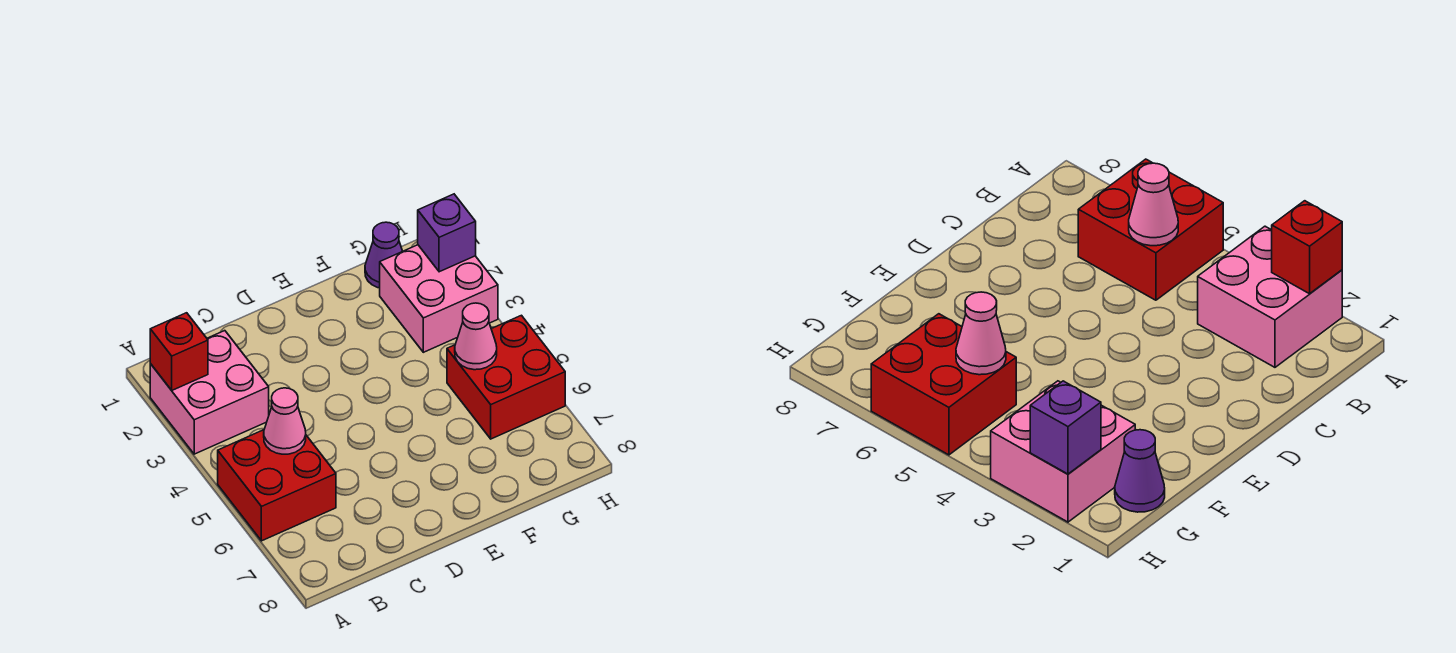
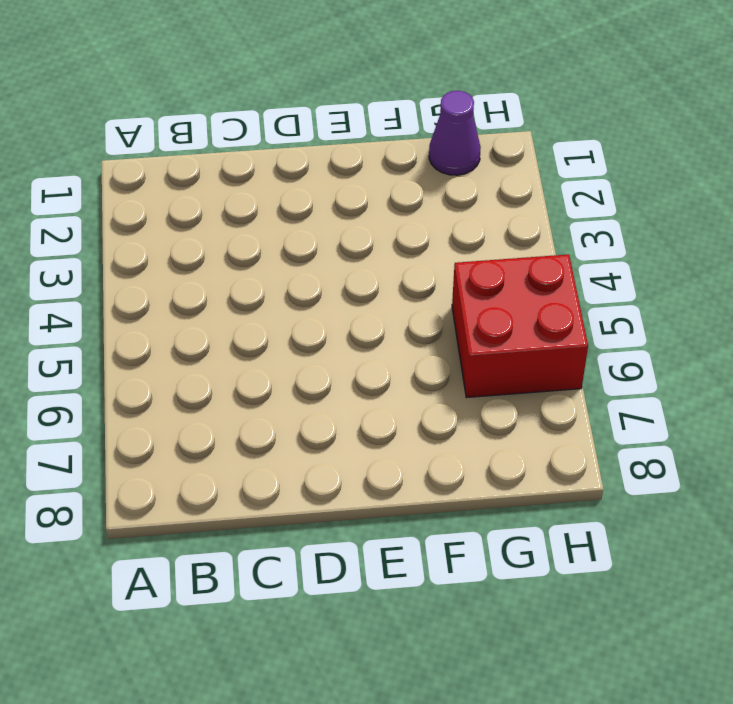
none -> pink 2x2 brick [150,331,269,454]
none -> red 2x2 brick [218,430,336,541]

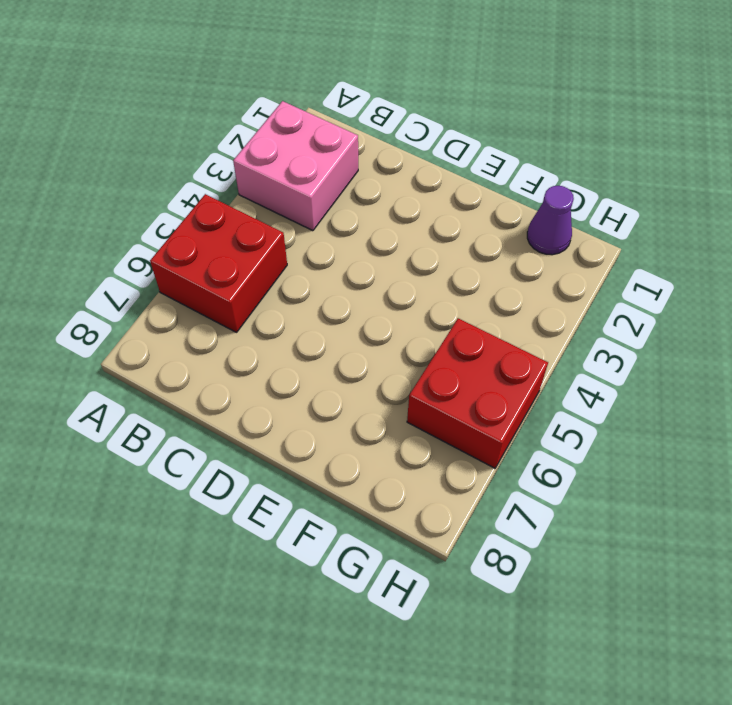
none -> pink 2x2 brick [380,245,498,352]
none -> red 1x1 brick [150,313,208,390]

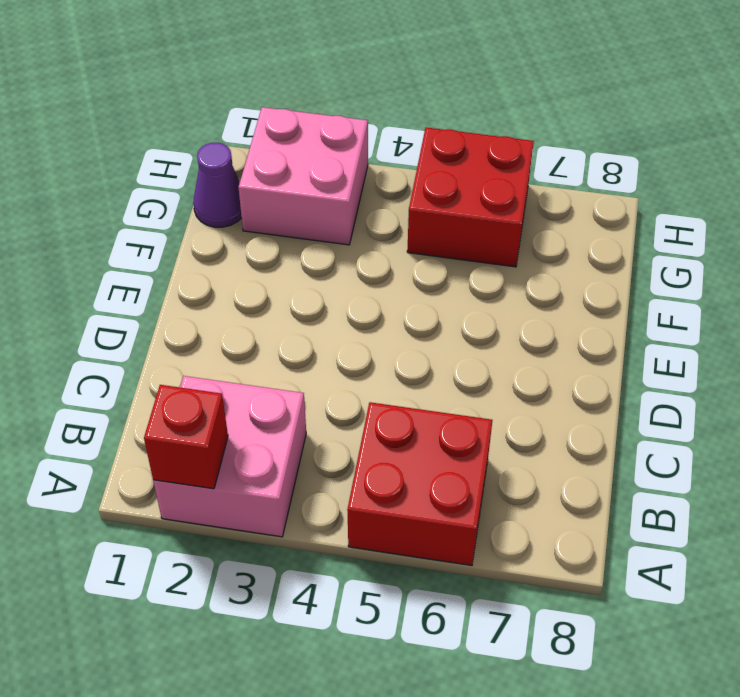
none -> pink 1x1 cone [264,388,306,454]
none -> pink 1x1 cone [455,303,497,370]

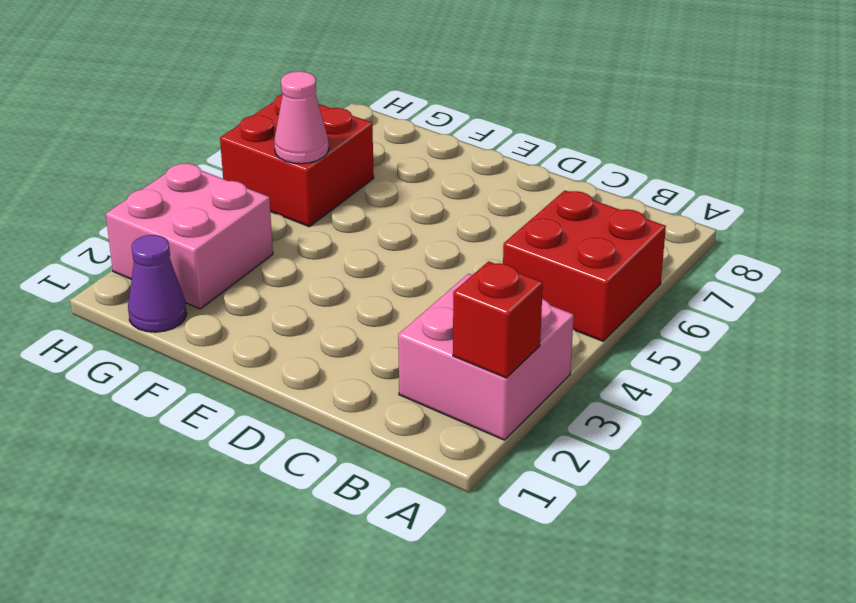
none -> pink 1x1 cone [264,388,306,454]
none -> purple 1x1 brick [418,194,476,272]

